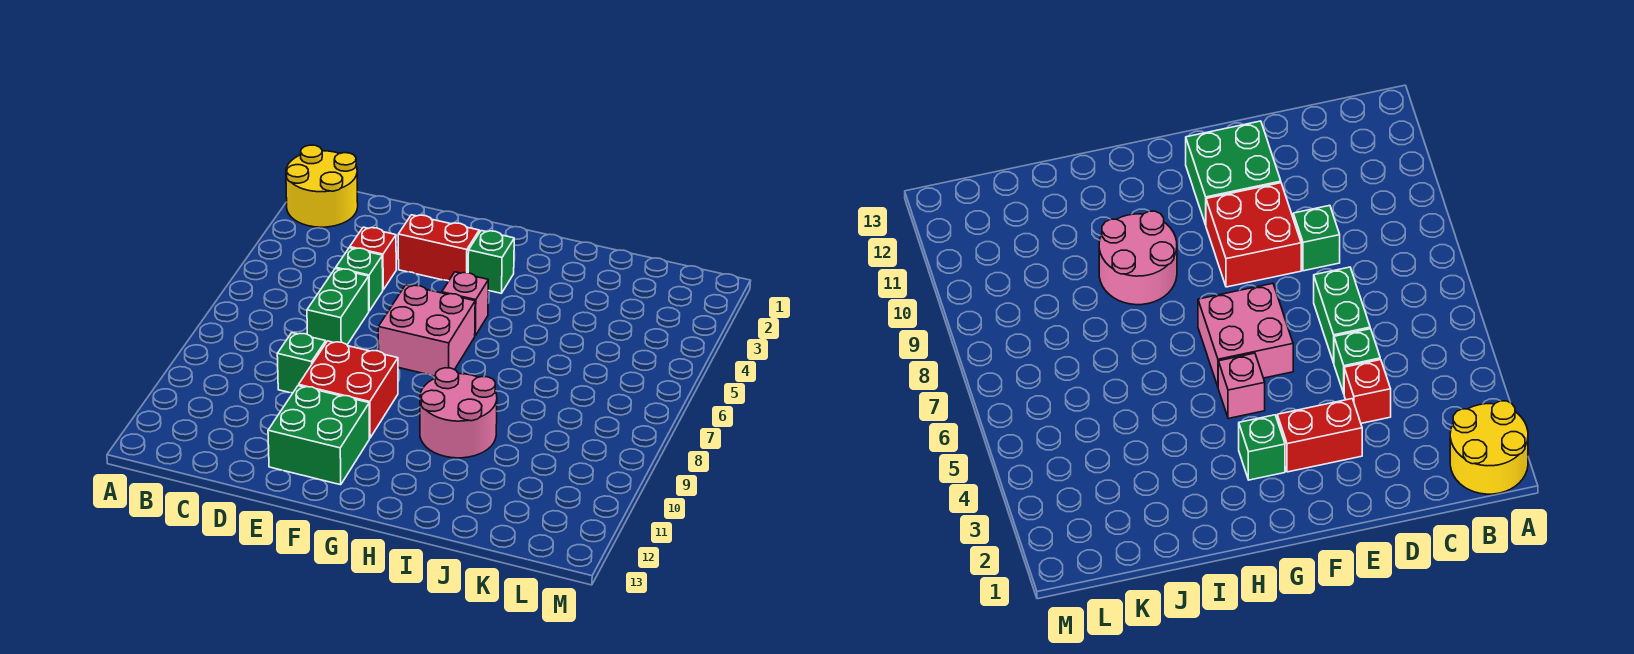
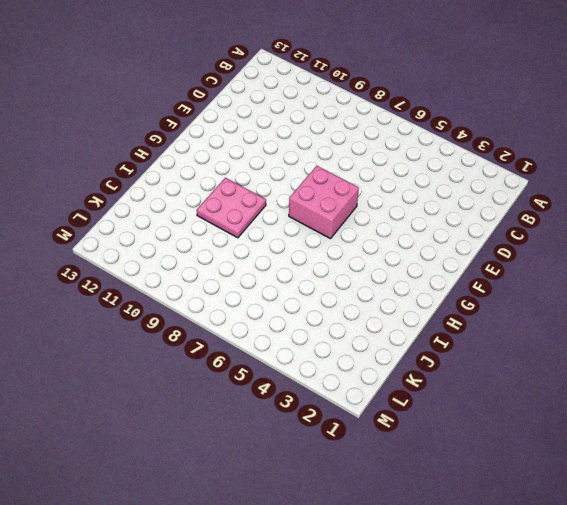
pink 2x2 plate [197,178,266,238] -> pink 2x2 round brick [420,368,497,458]
none -> yellow 2x2 round brick [286,145,358,227]
none -> red 1x1 brick [350,227,396,290]
none -> green 1x1 brick [336,248,383,311]

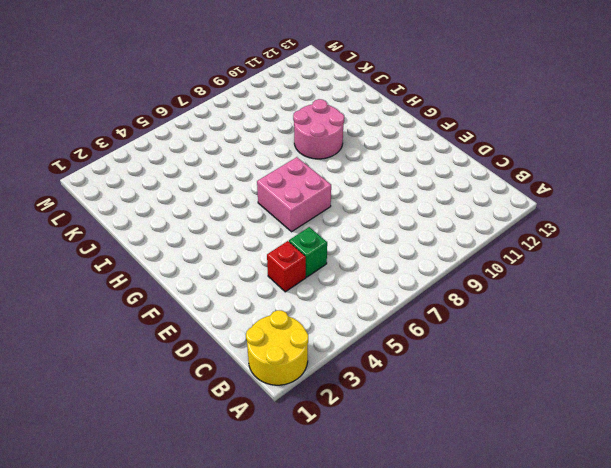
none -> green 1x2 brick [307,268,369,345]
none -> green 1x1 brick [277,333,326,393]
none -> red 1x2 brick [398,215,479,281]

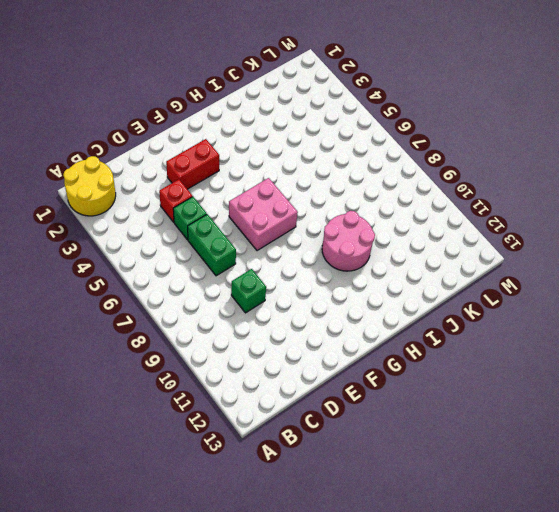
none -> red 2x2 brick [299,341,398,438]
none -> green 2x2 brick [268,386,369,485]
none -> green 1x1 brick [468,231,514,293]

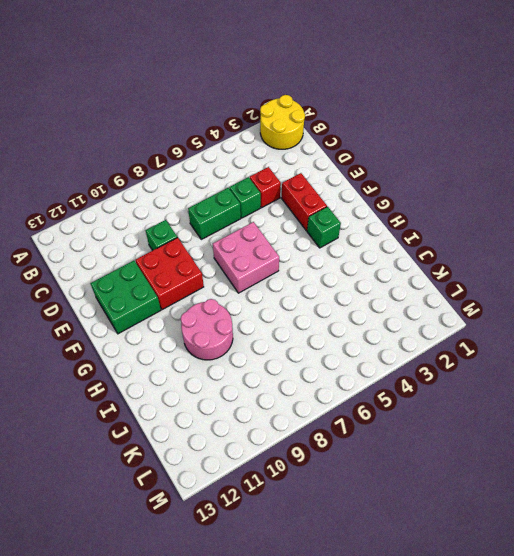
none -> pink 1x1 brick [442,272,488,335]

